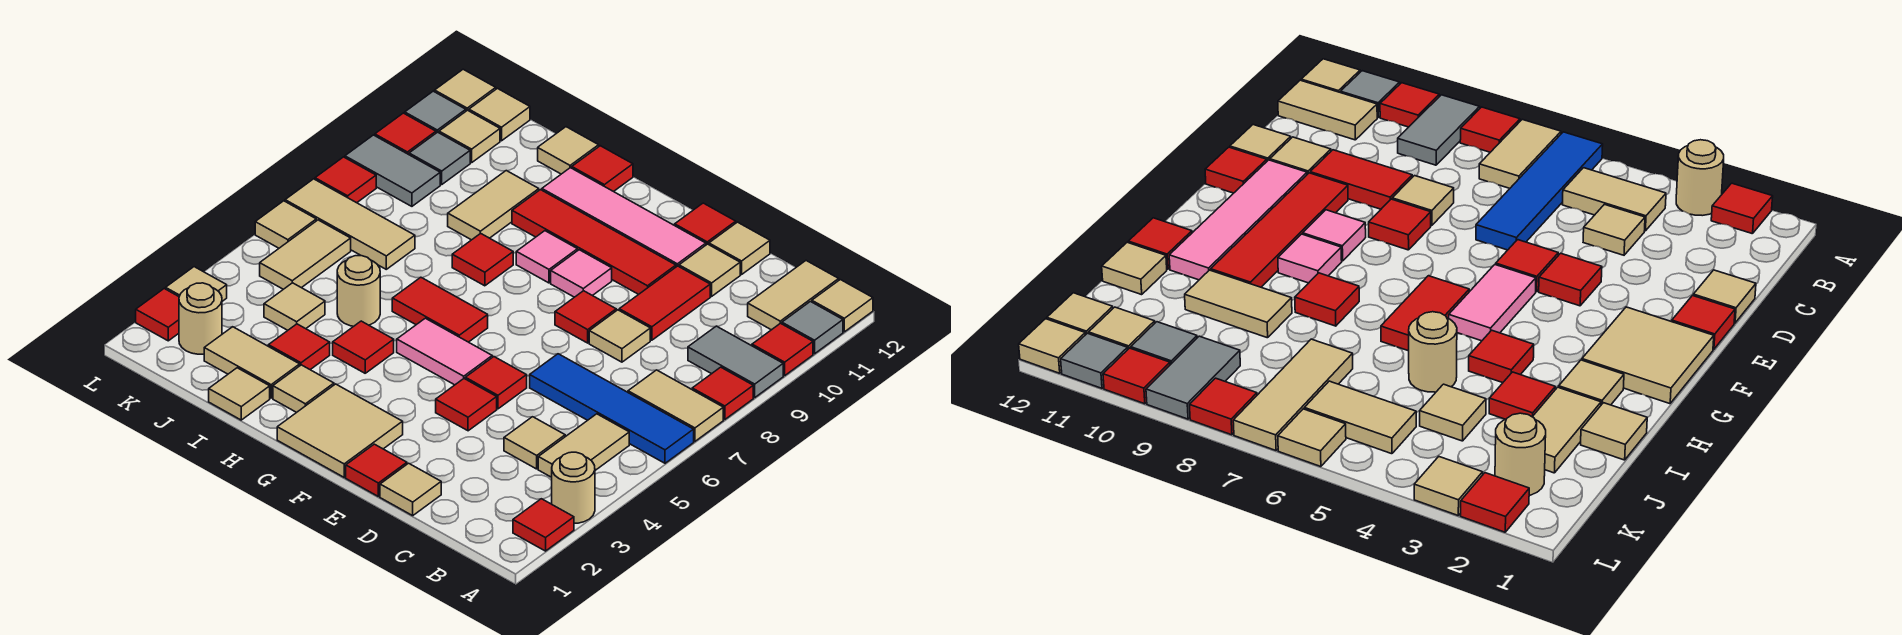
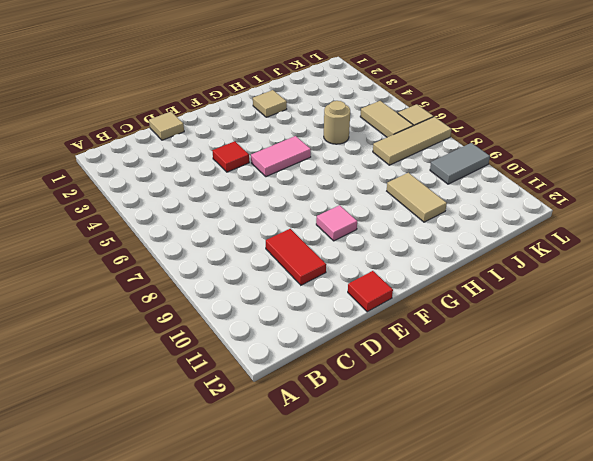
none -> red 1x1 tile [513,499,574,551]
none -> tan 1x1 round brick [552,452,595,523]
none -> blue 1x4 tile [530,354,694,463]
none -> tan 1x2 tile [628,370,723,441]

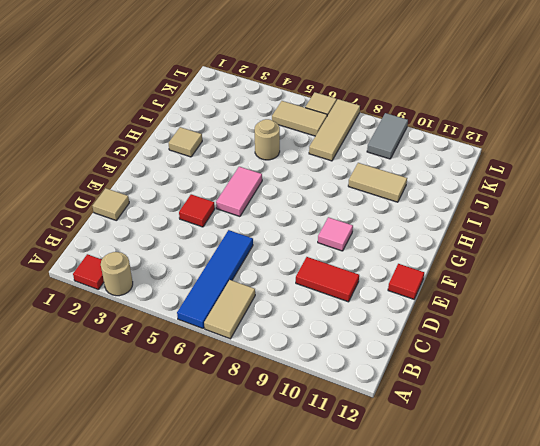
none -> red 1x1 tile [692,367,753,420]
none -> grey 1x2 tile [688,326,783,397]
none -> red 1x1 tile [752,323,813,376]
none -> grey 1x1 tile [782,302,843,354]

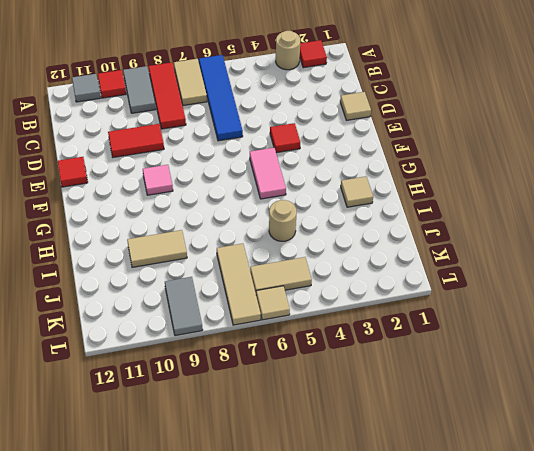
red 1x3 tile [149,62,186,129] -> red 1x1 tile [692,367,753,420]
none -> tan 1x1 tile [812,280,873,332]
none -> tan 1x2 tile [538,414,629,477]
none -> tan 1x2 tile [748,261,839,330]
none -> tan 1x1 tile [504,417,565,469]

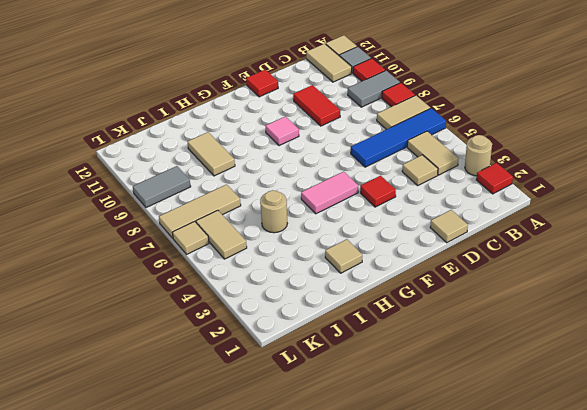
none -> tan 1x1 tile [589,310,650,362]
none -> tan 1x1 tile [679,244,740,296]
none -> tan 1x1 tile [709,222,770,274]
none -> red 1x1 tile [346,444,407,496]

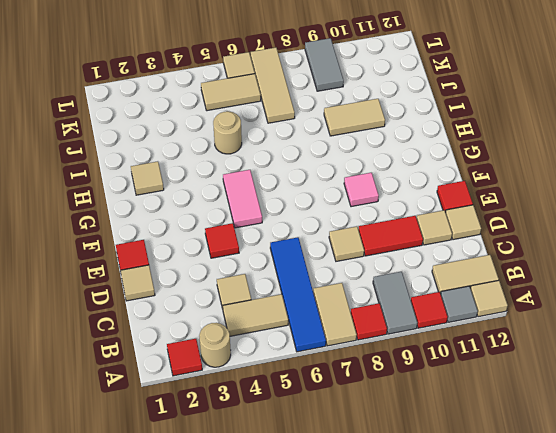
none -> red 1x1 tile [465,357,527,409]
none -> red 1x1 tile [555,291,617,343]
none -> red 1x4 tile [512,190,676,294]
none -> pink 1x4 tile [542,168,706,267]

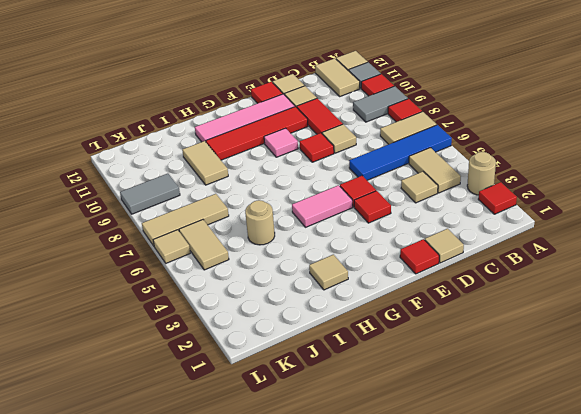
none -> tan 2x2 tile [277,384,403,477]
none -> red 1x2 tile [392,277,488,342]
none -> pink 1x1 tile [516,231,578,283]
none -> red 1x1 tile [333,321,394,373]

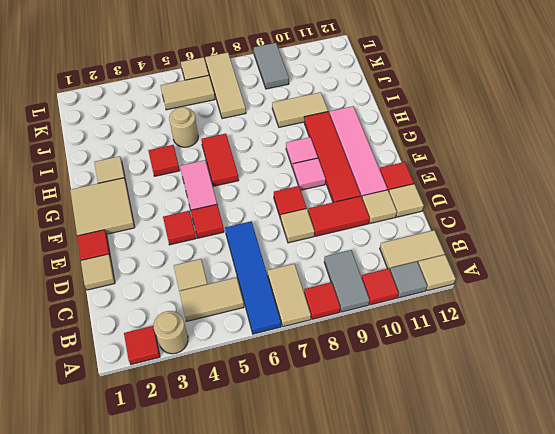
none -> red 1x1 tile [452,233,513,286]
none -> red 1x1 tile [572,146,633,192]
none -> tan 1x1 tile [209,368,270,420]
none -> tan 1x2 tile [204,327,300,398]

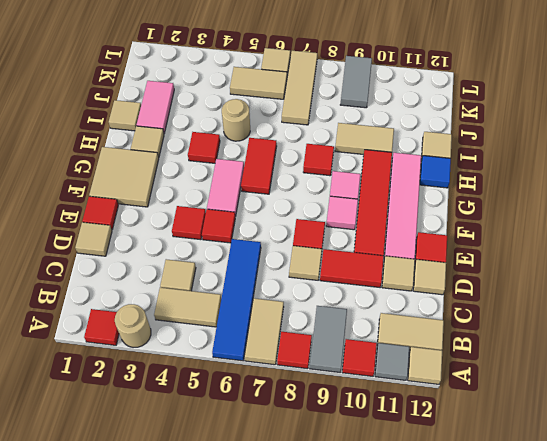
blue 1x1 tile [420,156,451,188] -> red 1x1 tile [572,146,633,192]
pink 1x2 tile [137,81,174,133] -> tan 1x2 tile [204,327,300,398]
none -> red 1x1 tile [268,324,330,370]
none -> tan 1x1 tile [264,283,325,330]
none -> tan 1x1 round brick [179,283,222,354]
none -> grey 1x1 tile [409,132,470,184]

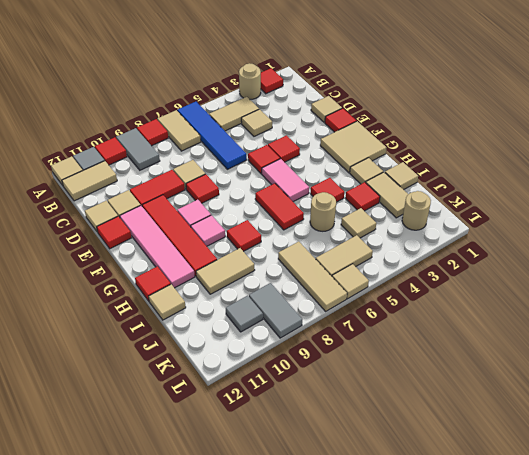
none -> tan 1x1 tile [439,110,500,163]
none -> tan 1x1 tile [469,88,530,141]
none -> red 1x1 tile [136,289,179,341]
none -> tan 1x1 tile [166,267,227,301]

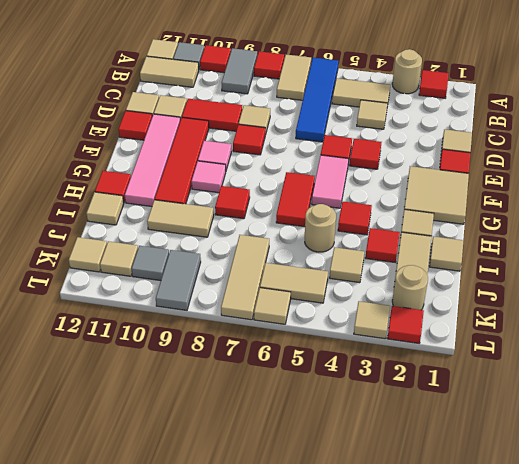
none -> red 1x1 tile [315,157,376,203]
none -> red 1x1 tile [375,113,436,155]
none -> grey 1x1 tile [405,91,466,133]
none -> tan 1x1 tile [435,69,496,111]

